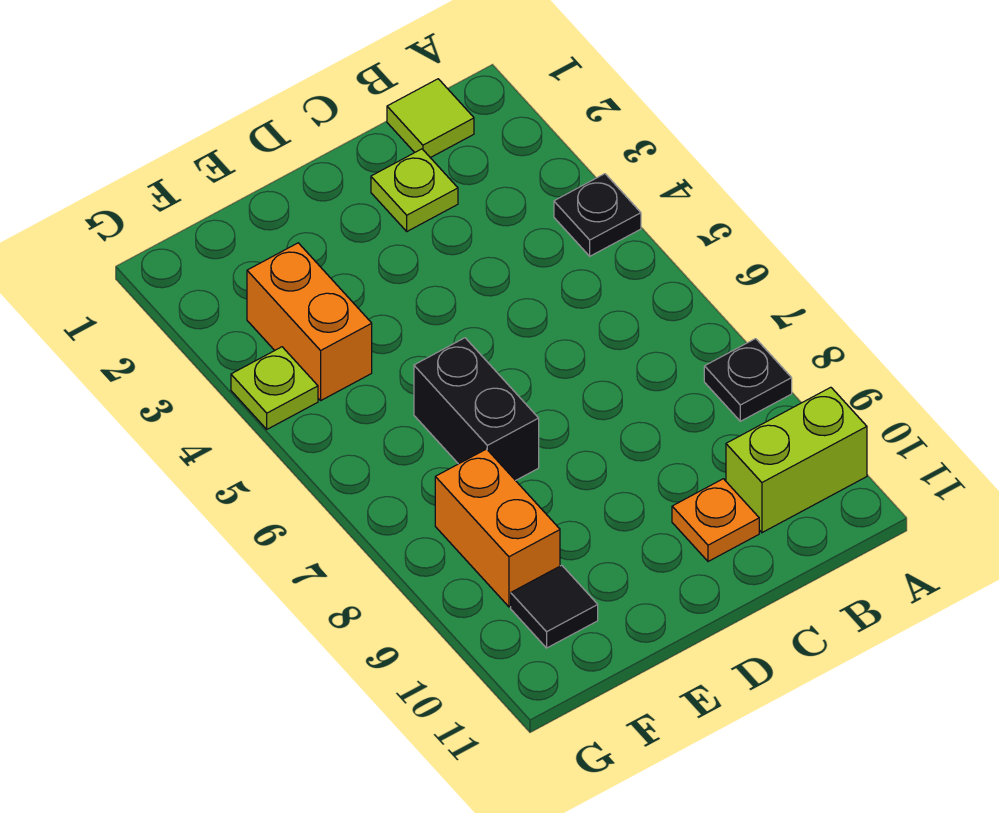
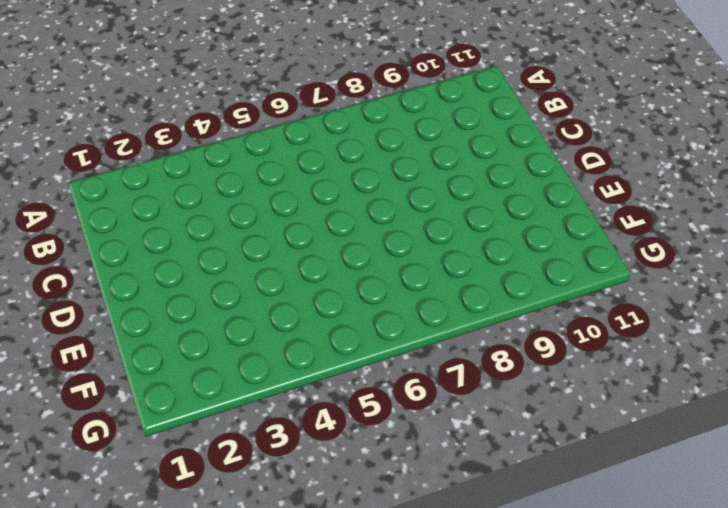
none -> black 1x1 plate [554,174,641,256]
none -> black 1x1 plate [704,339,792,421]

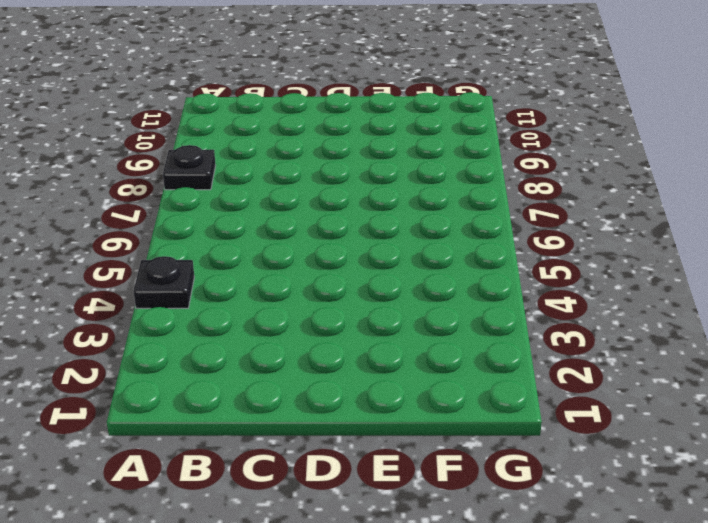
none -> lime 1x2 brick [726,387,867,533]
none -> lime 1x1 tile [387,79,474,158]

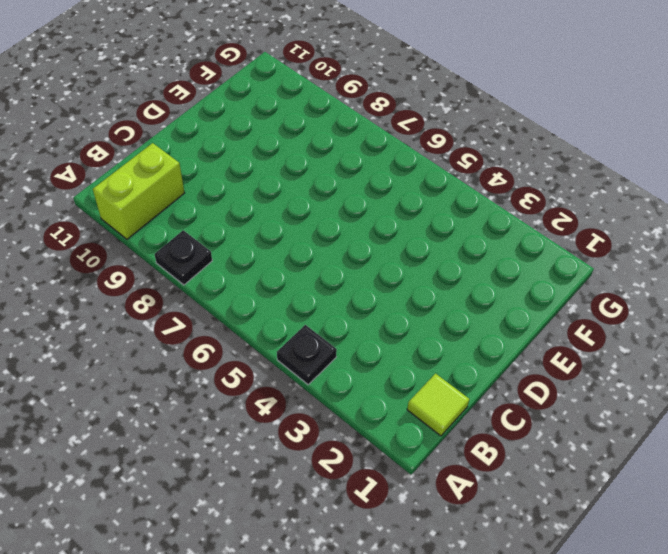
none -> lime 1x1 plate [371,149,458,231]
none -> orange 1x1 plate [672,479,759,561]

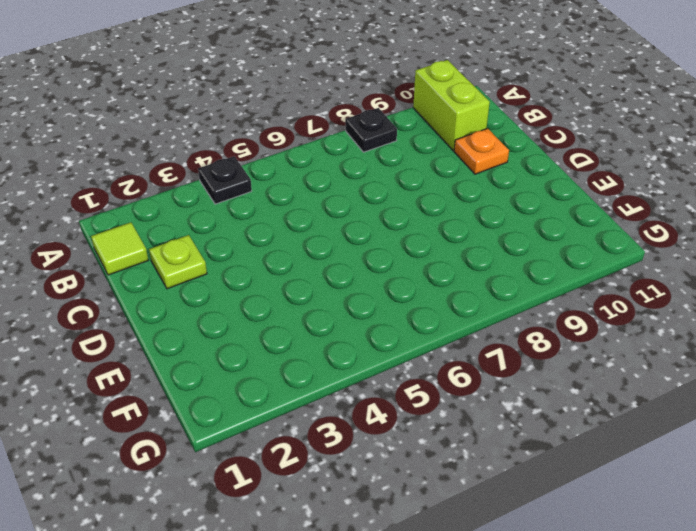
none -> black 1x2 brick [414,338,539,481]
none -> orange 1x2 brick [247,243,372,400]

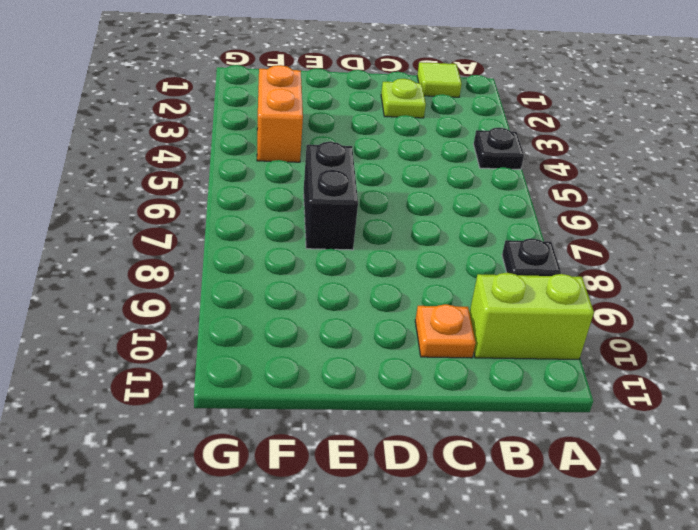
none -> orange 1x2 brick [435,449,560,607]
none -> black 1x1 tile [511,565,598,648]

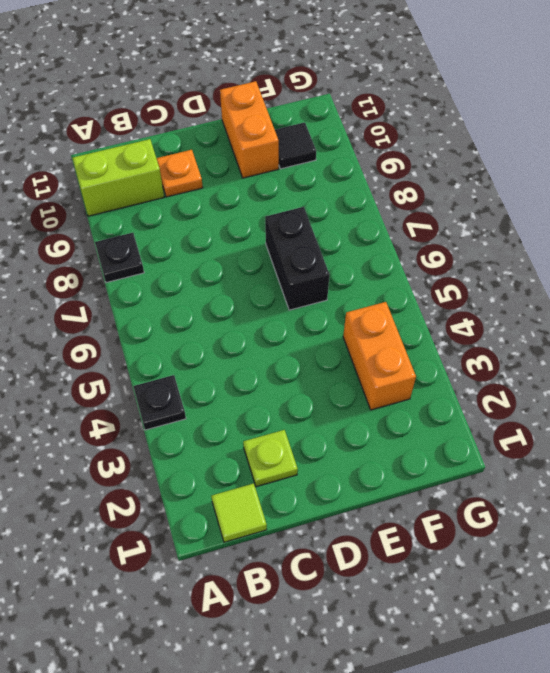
orange 1x2 brick [220,81,279,178] -> orange 1x2 brick moved to [435,449,560,607]
none -> lime 1x1 plate [231,347,318,429]

